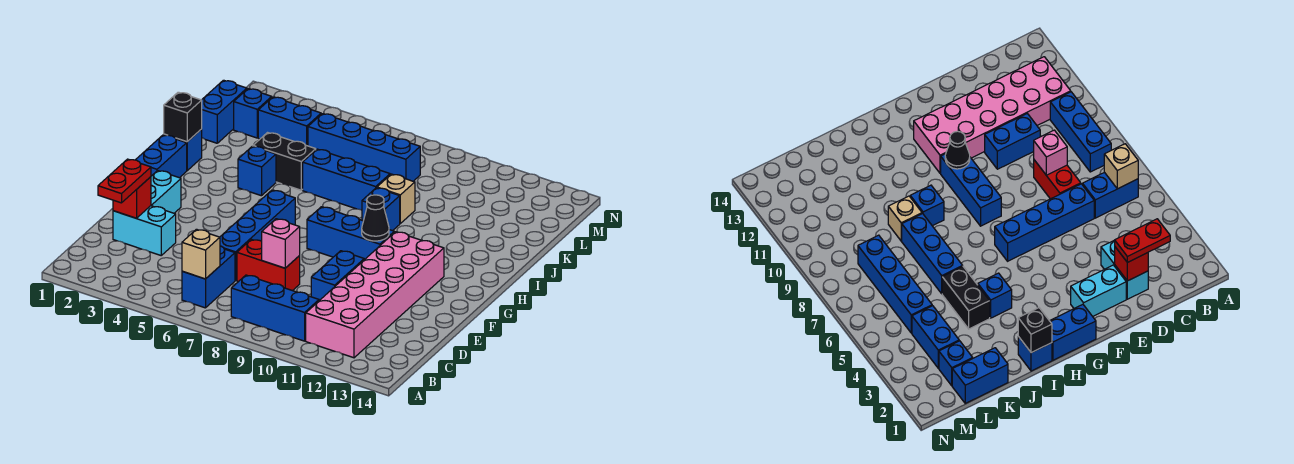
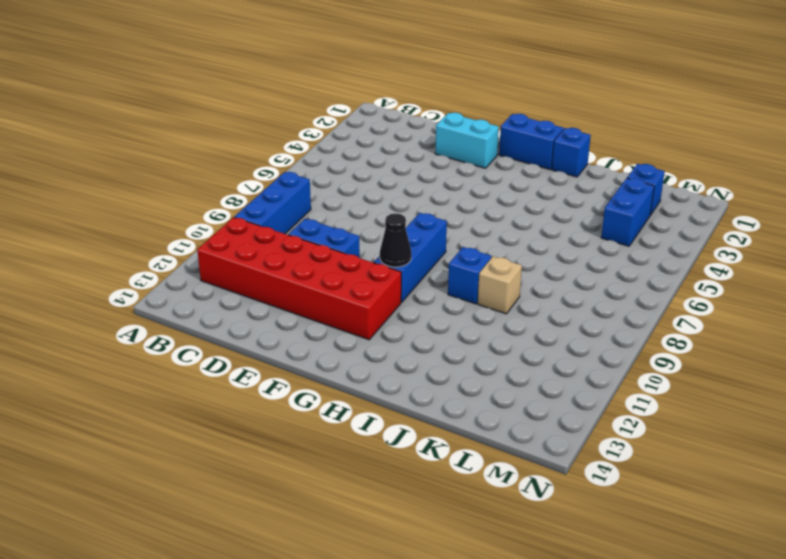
red 2x6 brick [197,217,401,340] -> pink 2x6 brick [306,232,444,358]
none -> blue 1x2 brick [182,246,235,308]
none -> cyan 1x2 brick [113,206,176,255]
none -> blue 1x4 brick [220,190,295,281]

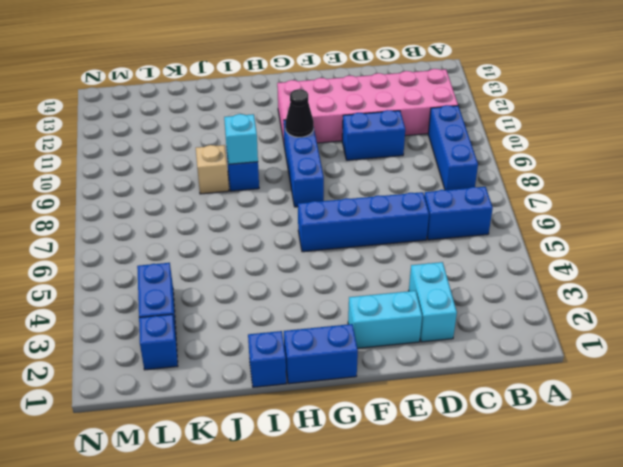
cyan 1x1 brick [224,114,258,164] -> none
none -> red 1x2 brick [237,239,300,291]
none -> blue 1x1 brick [238,146,276,196]
none -> black 1x2 brick [253,133,316,190]

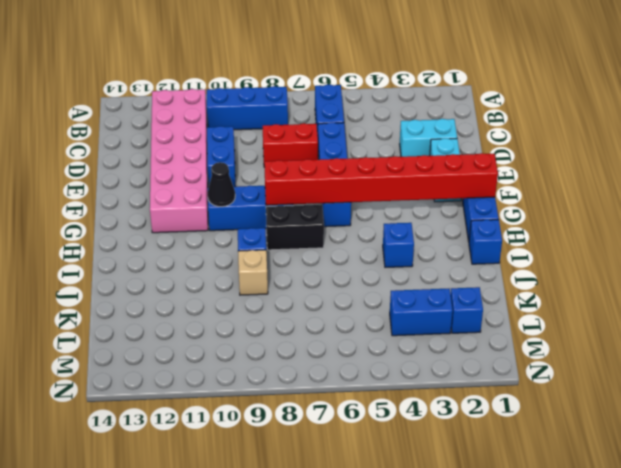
red 1x8 brick [264,153,498,205] -> none
black 1x2 brick [266,205,324,250] -> black 1x2 brick moved to [253,133,316,190]
none -> blue 1x3 brick [303,149,390,210]
none -> blue 1x2 brick [202,80,247,143]
none -> blue 1x4 brick [308,114,420,181]

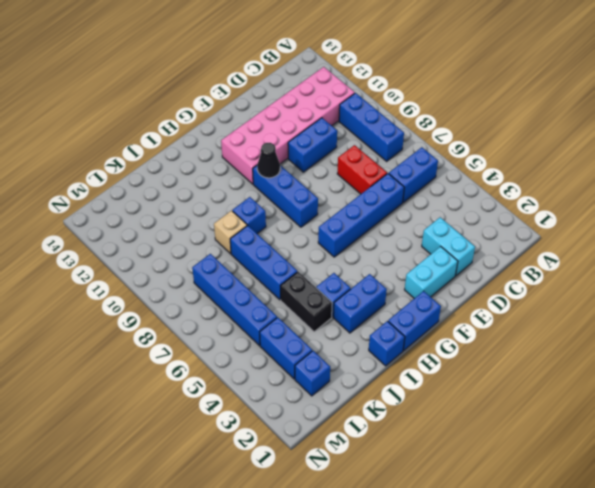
blue 1x2 brick [333,274,387,333] -> blue 1x2 brick moved to [202,80,247,143]
none -> tan 1x1 brick [182,229,220,279]
none -> red 1x1 brick [113,177,151,218]
none -> pink 1x1 brick [262,219,300,268]

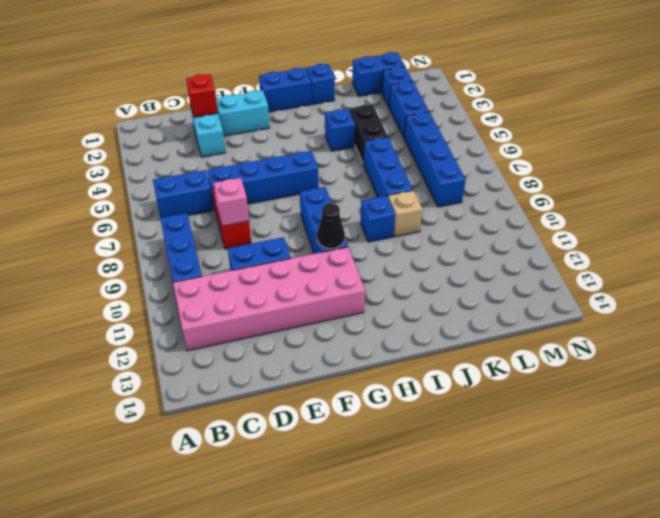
none -> tan 1x1 brick [182,229,220,279]
none -> black 1x1 brick [164,92,202,142]
none -> red 1x2 plate [98,159,151,203]

